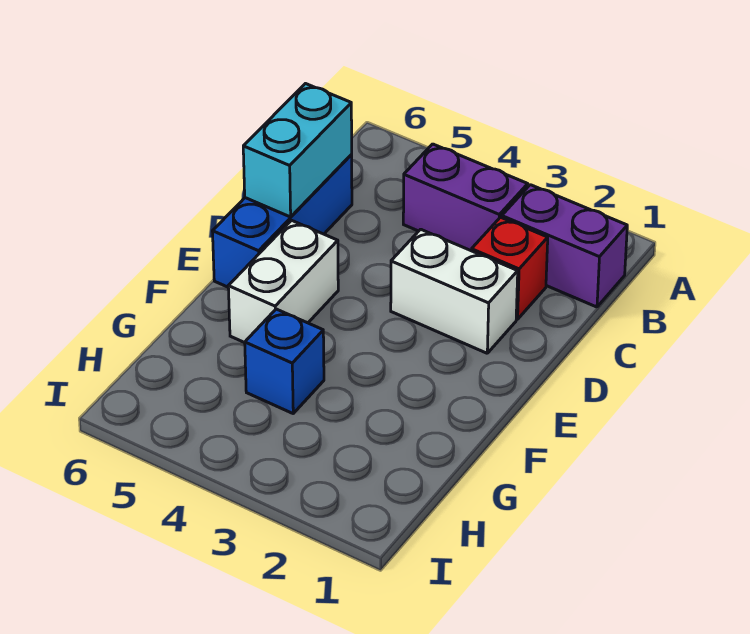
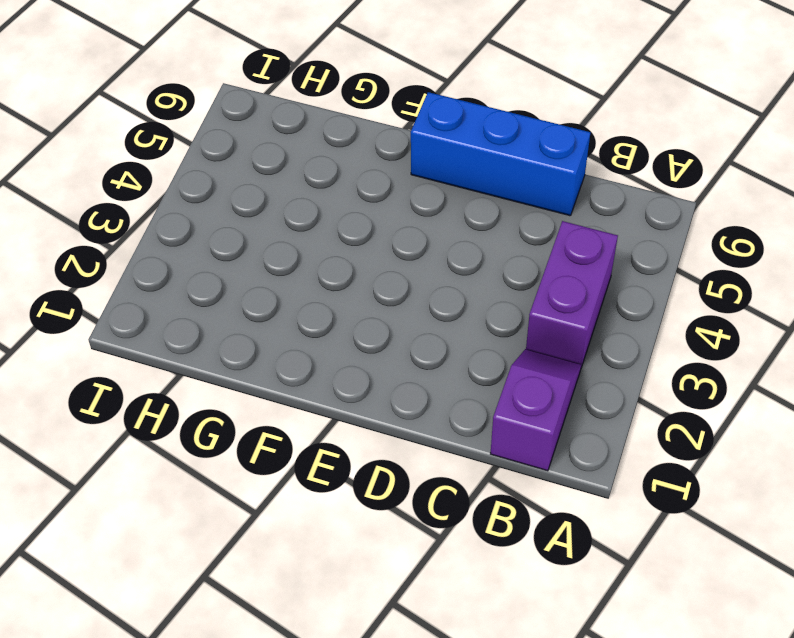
purple 1x2 slope [491,349,581,471] -> purple 1x2 brick [502,185,627,307]
none -> red 1x1 brick [471,217,548,319]
none -> white 1x2 brick [391,229,518,353]

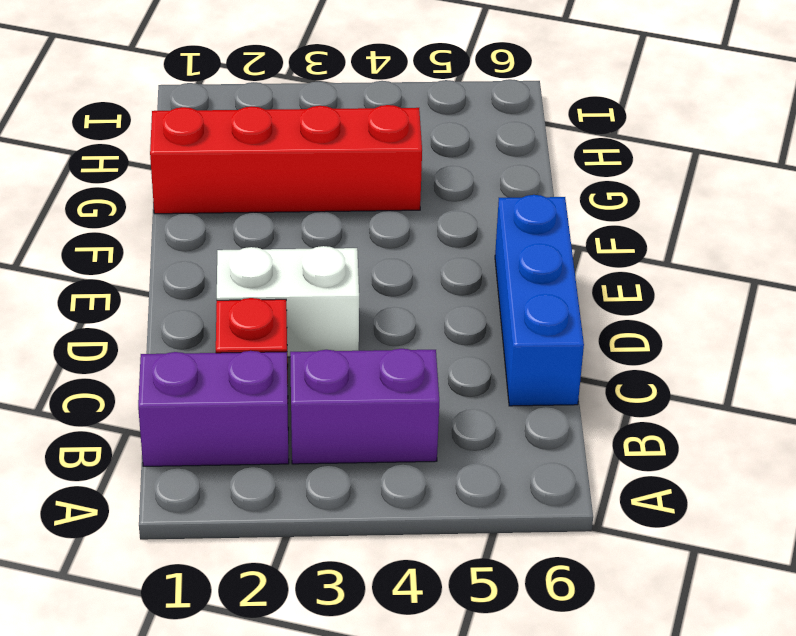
red 1x4 brick [150,105,422,214] -> blue 1x1 brick [245,309,324,413]
none -> white 1x2 brick [228,220,338,343]
none -> cyan 1x2 brick [243,84,352,217]

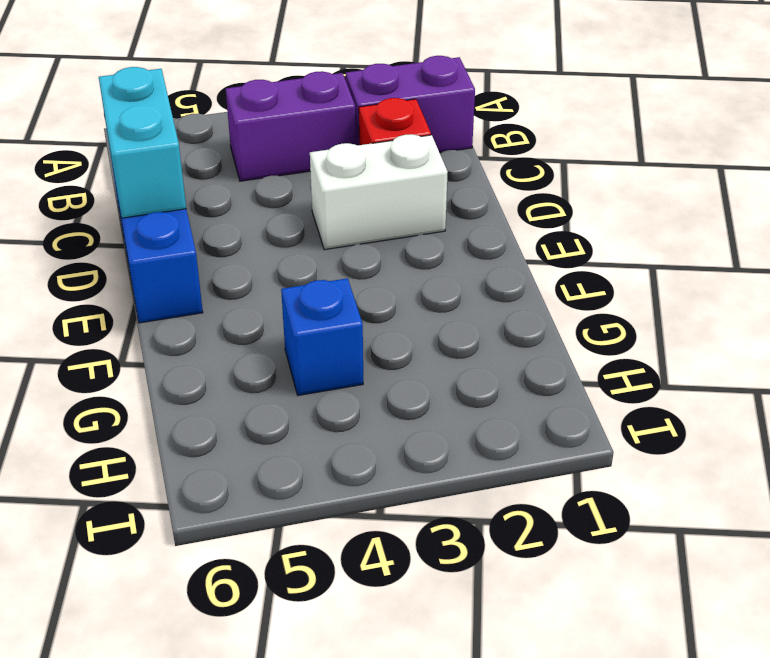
none -> white 1x2 brick [228,220,338,343]

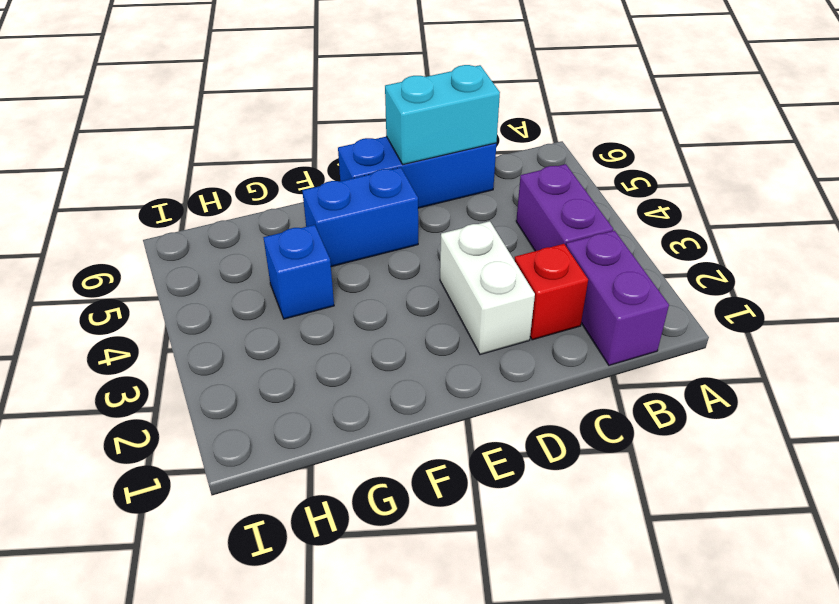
blue 1x2 brick [302,167,418,267] -> white 1x2 brick [228,220,338,343]

